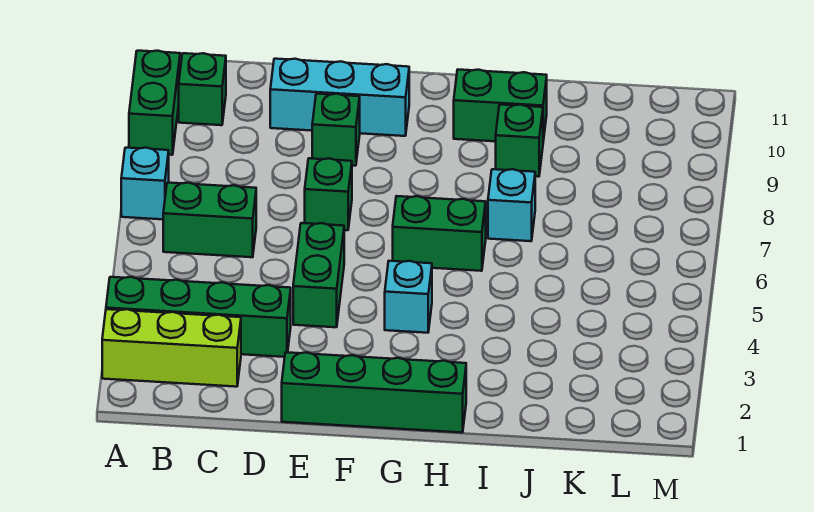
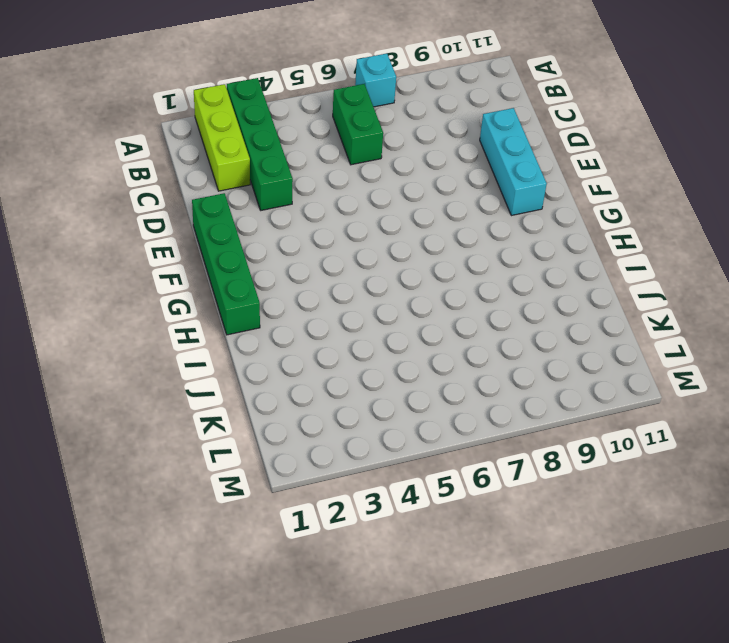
none -> green 1x2 brick [129,51,180,155]
none -> green 1x1 brick [179,53,226,125]
none -> green 1x2 brick [293,223,344,327]

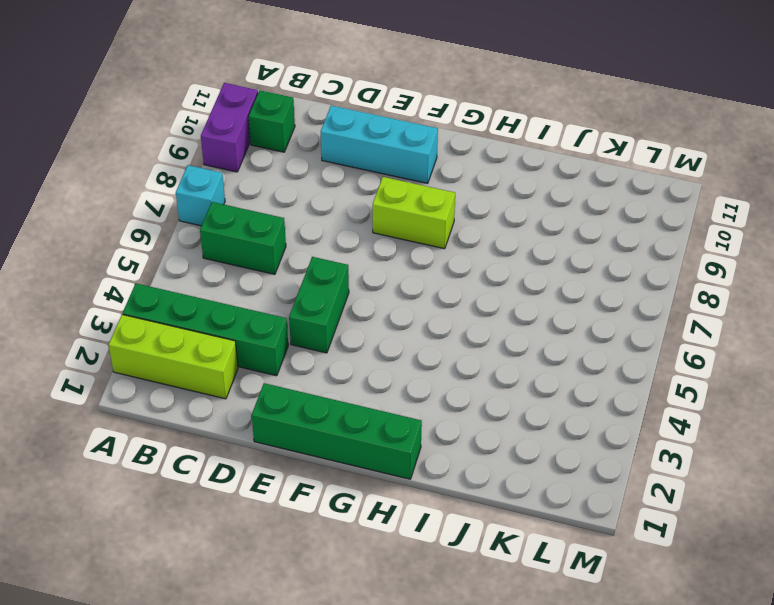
purple 1x2 brick [201,83,258,172] -> green 1x2 brick [129,51,180,155]
lime 1x2 brick [373,177,455,249] -> none
none -> green 1x1 brick [305,158,352,230]
none -> green 1x1 brick [312,94,360,166]
none -> cyan 1x1 brick [385,261,432,333]

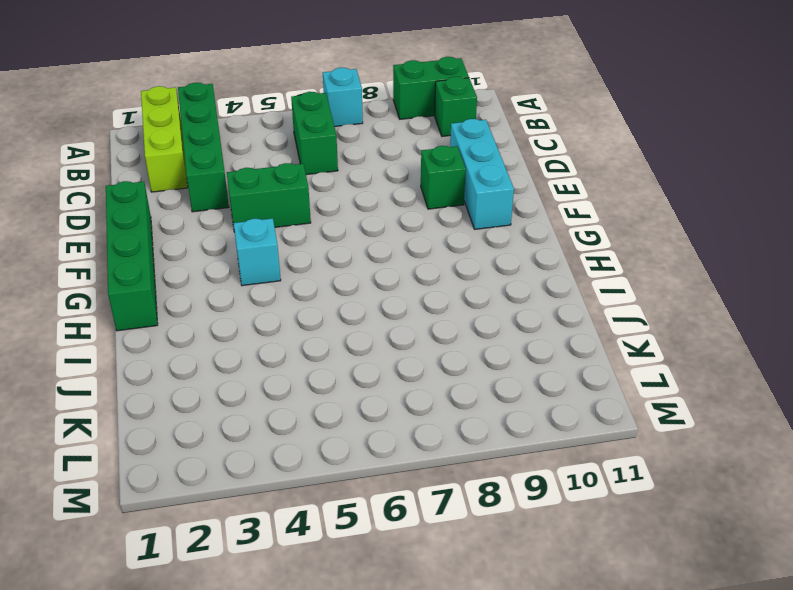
none -> green 1x1 brick [305,158,352,230]
none -> green 1x2 brick [393,196,486,271]
none -> green 1x2 brick [454,70,547,141]

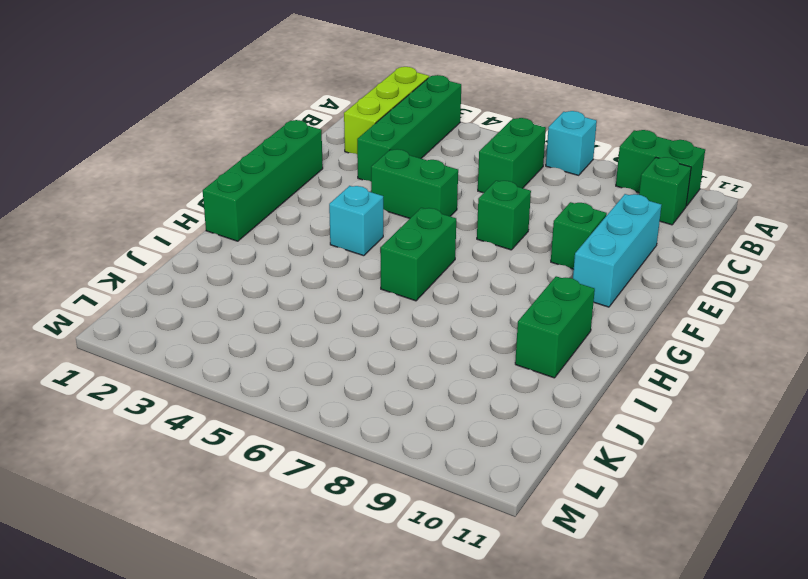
none -> cyan 1x1 brick [488,169,535,241]
none -> green 1x1 brick [496,105,543,177]

